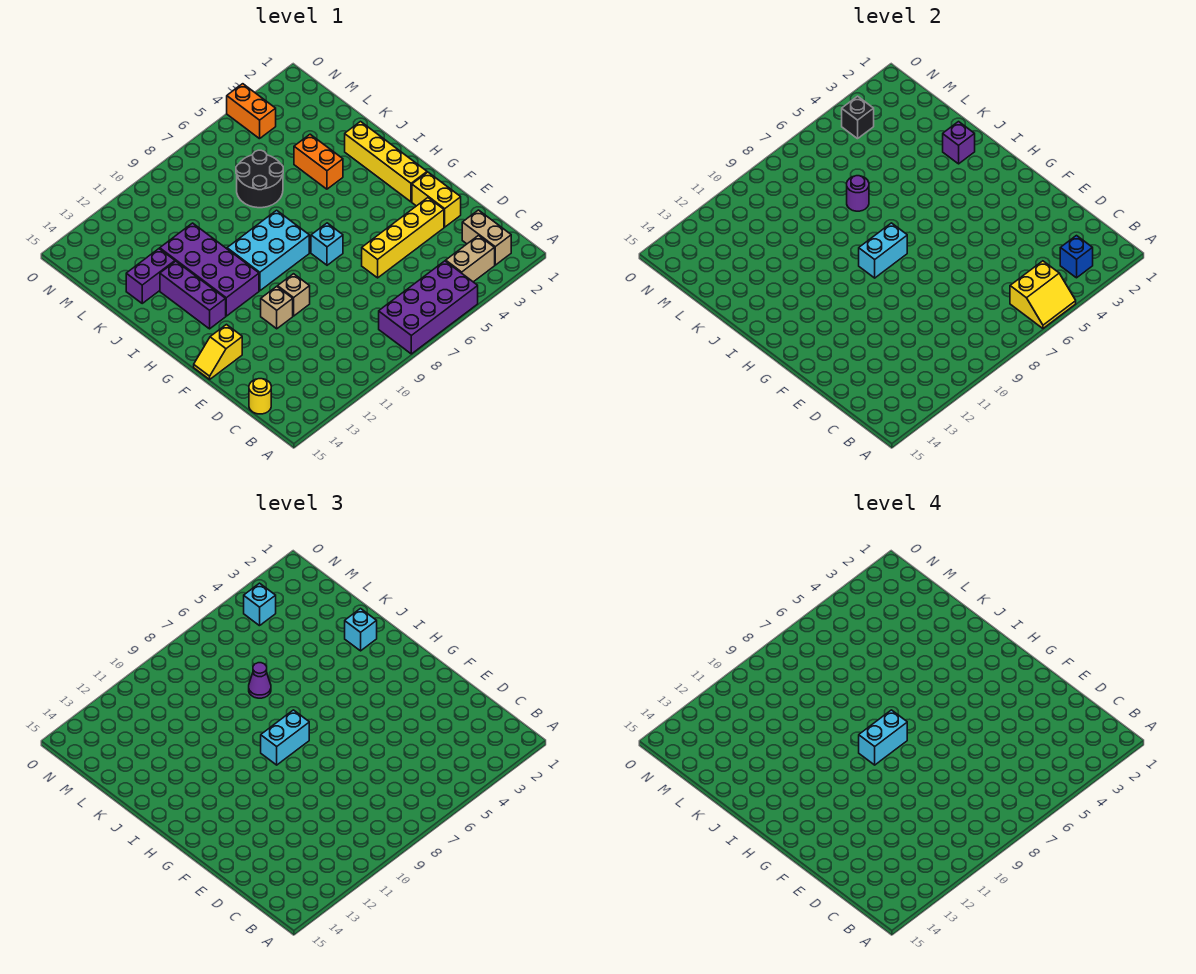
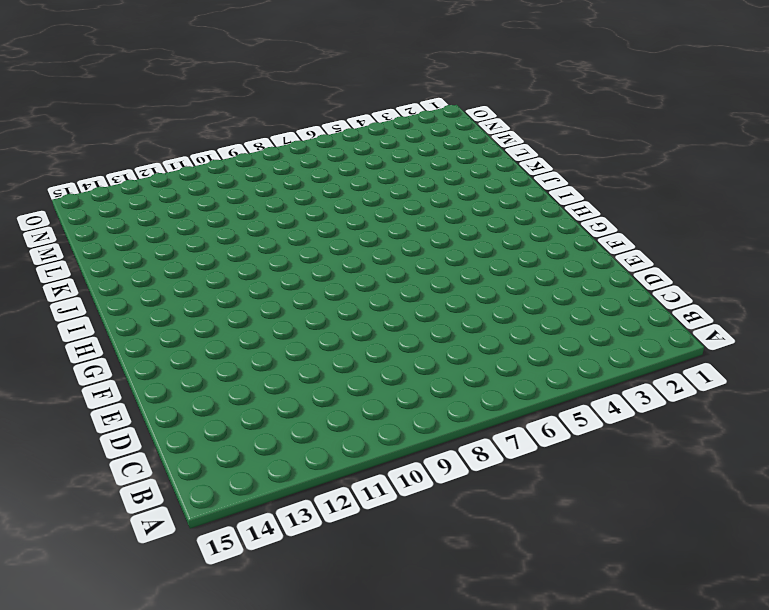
none -> purple 2x4 brick [379,261,478,354]
none -> tan 1x2 brick [462,210,511,265]
none -> tan 1x2 brick [446,236,495,282]

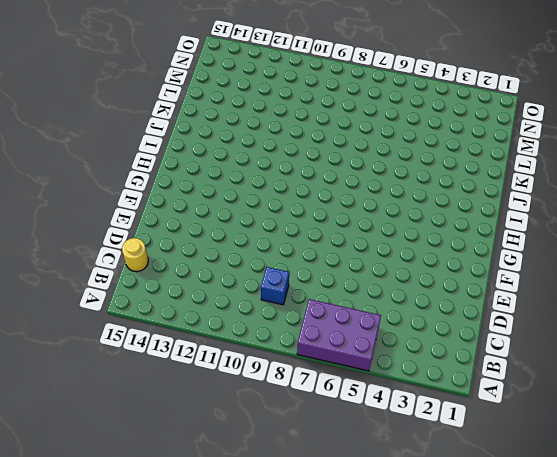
purple 2x3 brick [297,299,381,371] -> purple 2x4 brick [379,261,478,354]
blue 1x1 brick [261,267,289,305] -> blue 1x1 brick moved to [1060,236,1093,278]
none -> tan 1x2 brick [462,210,511,265]
none -> tan 1x2 brick [446,236,495,282]
none -> yellow 1x2 brick [412,172,461,227]

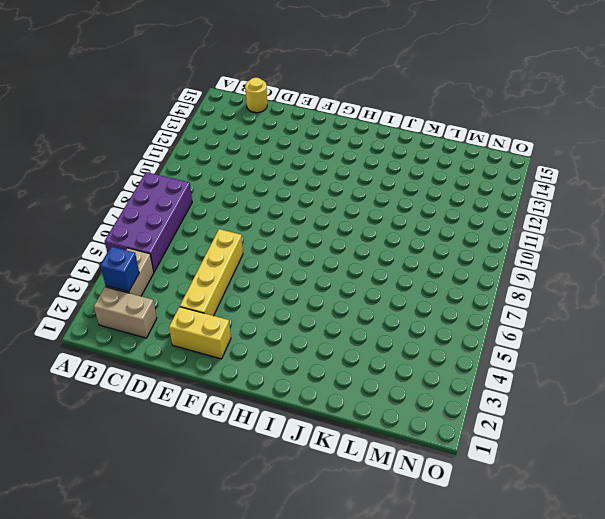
none -> tan 1x1 brick [278,274,310,316]
none -> tan 1x1 brick [261,287,293,329]
none -> yellow 1x2 slope [194,325,242,379]

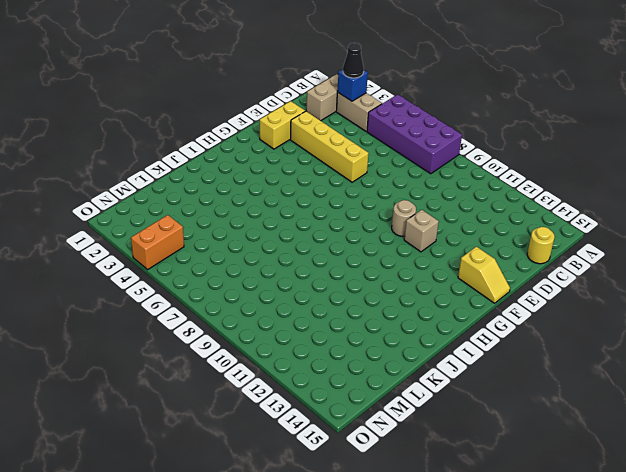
black 1x1 cone [343,43,364,78] -> none
tan 1x1 round brick [392,200,416,236] -> tan 1x1 brick [278,274,310,316]
none -> yellow 1x4 brick [345,122,427,202]
none -> cyan 1x1 brick [311,223,343,265]
none -> cyan 2x3 brick [227,210,309,291]

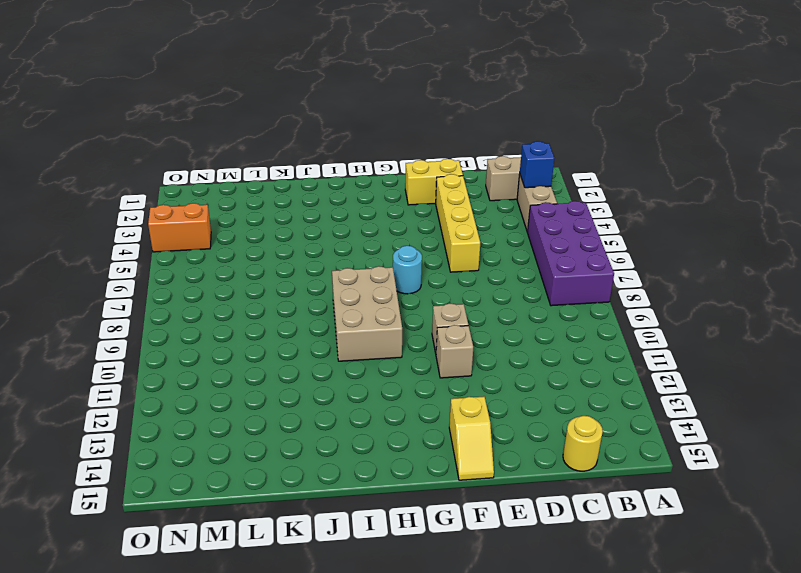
cyan 1x1 round brick [393,246,422,294] -> cyan 1x1 brick [311,223,343,265]
tan 2x3 brick [332,266,402,361] -> cyan 2x3 brick [227,210,309,291]
none -> yellow 1x4 brick [345,122,427,202]
none -> purple 2x4 brick [160,223,259,316]
none -> purple 1x3 brick [160,261,226,329]

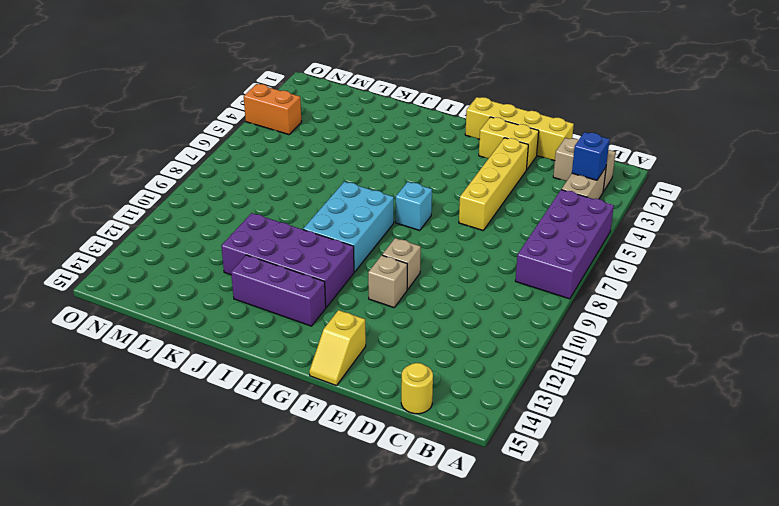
yellow 1x4 brick [465,97,574,161] -> yellow 1x4 brick moved to [345,122,427,202]
none -> orange 1x2 brick [294,134,343,189]
none -> black 2x2 round brick [236,150,283,208]
none -> purple 1x2 brick [126,249,175,303]

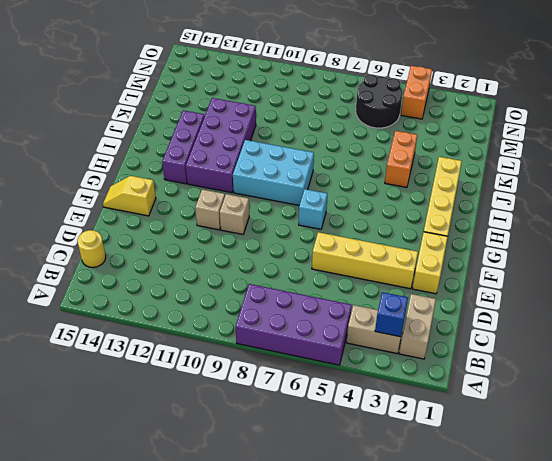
black 2x2 round brick [356,75,402,128] -> black 2x2 round brick moved to [236,150,283,208]
none -> purple 1x2 brick [126,249,175,303]
none -> yellow 2x2 slope [1010,261,1076,328]
none -> cyan 1x2 brick [859,223,907,278]

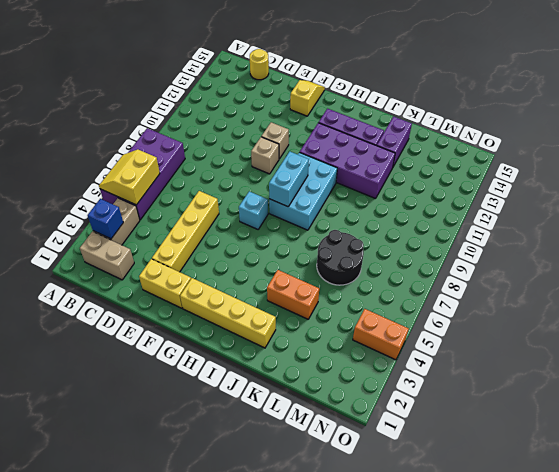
none -> purple 1x1 brick [943,122,975,164]
none -> purple 1x1 round brick [847,176,869,211]
none -> black 1x1 brick [842,96,874,139]

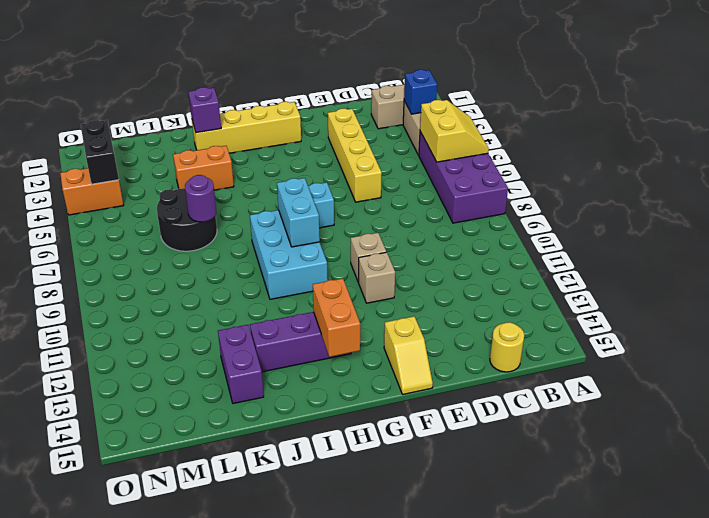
orange 1x2 brick [313,278,360,357] -> none
black 1x2 brick [81,120,119,184] -> black 1x1 brick [842,96,874,139]
none -> yellow 1x2 brick [412,172,461,227]
none -> purple 2x4 brick [160,223,259,316]
none -> cyan 1x2 brick [261,710,309,765]

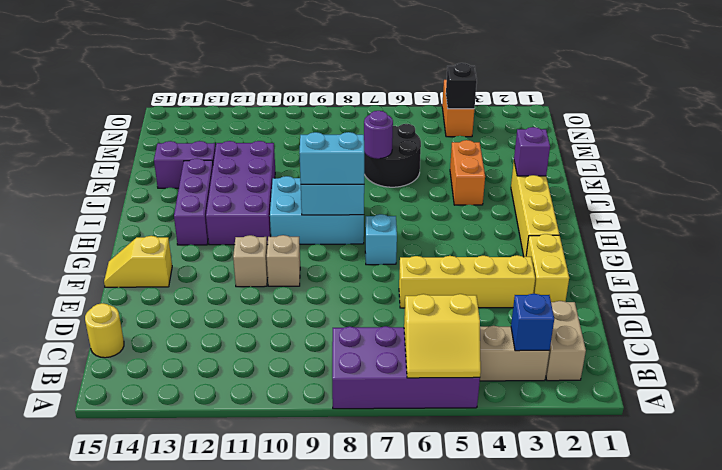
none -> cyan 1x1 brick [345,609,377,651]
none -> purple 1x1 cone [249,663,271,698]
none -> cyan 1x1 brick [244,583,276,626]

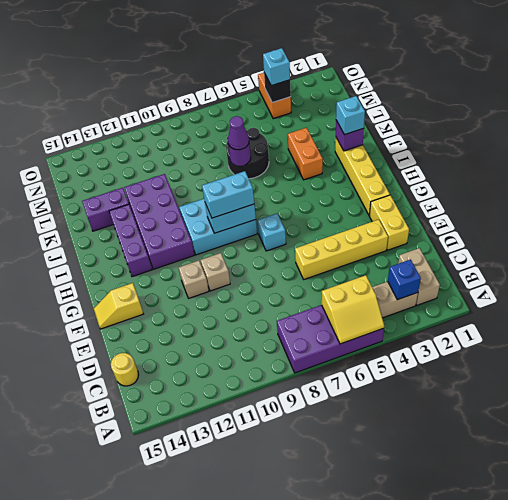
none -> cyan 1x2 brick [859,710,907,765]

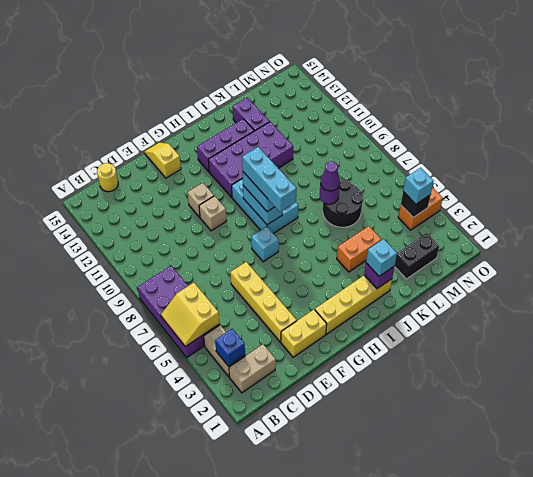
cyan 1x3 brick [242,147,297,212] -> cyan 1x2 brick [859,710,907,765]
black 1x2 brick [395,233,439,279] -> none

